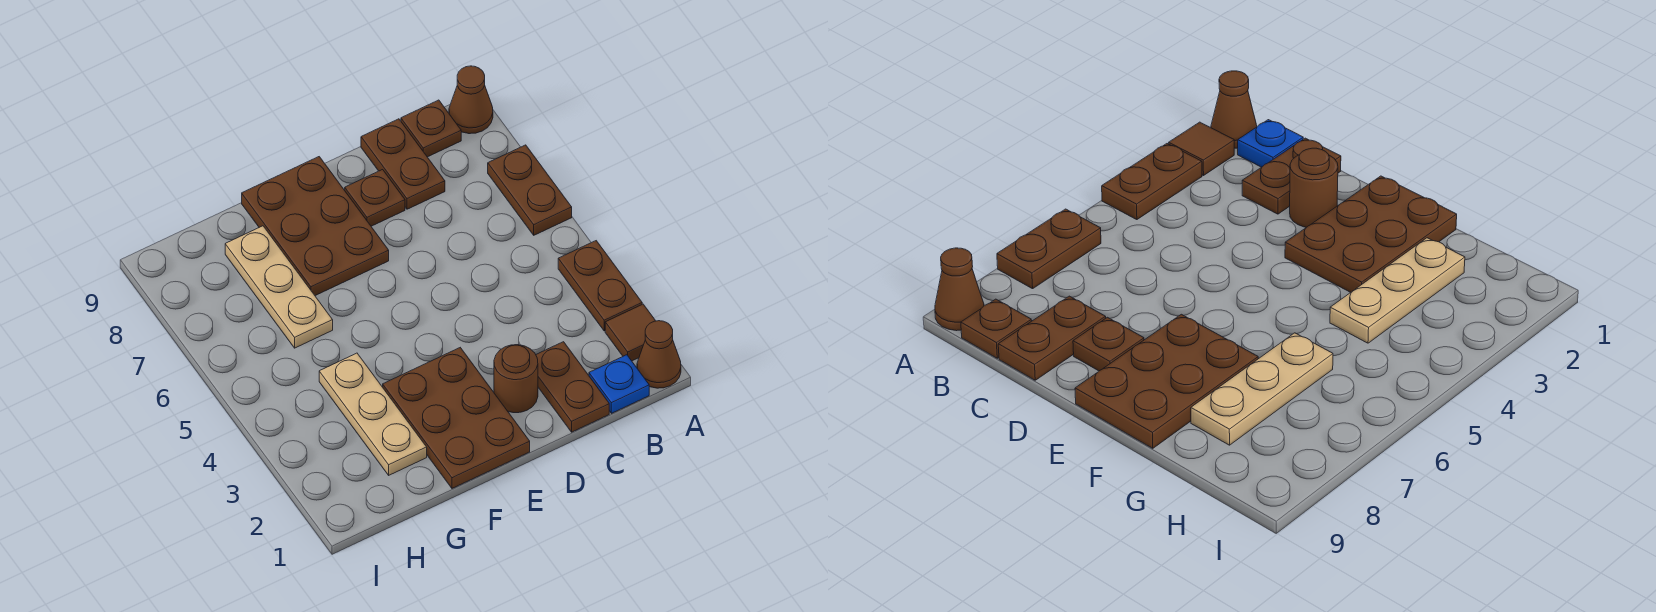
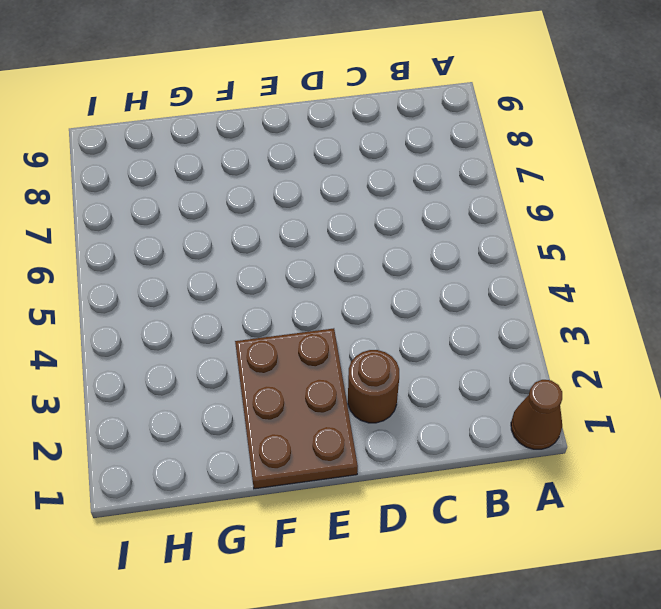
none -> brown 1x1 tile [605,304,655,361]
none -> brown 1x2 plate [558,241,642,331]
none -> brown 1x2 plate [488,145,572,235]

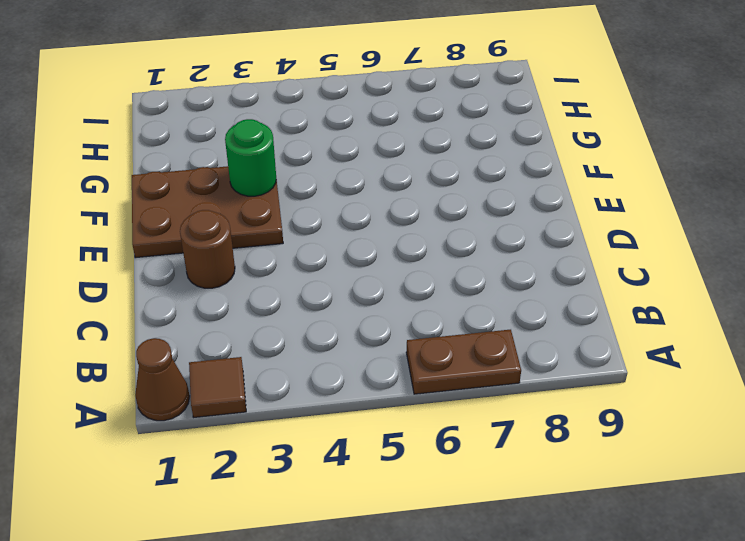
green 1x1 round brick [225,119,276,196] -> none
none -> brown 1x2 plate [558,241,642,331]
none -> brown 1x1 cone [449,66,493,134]
none -> blue 1x1 plate [589,355,649,413]

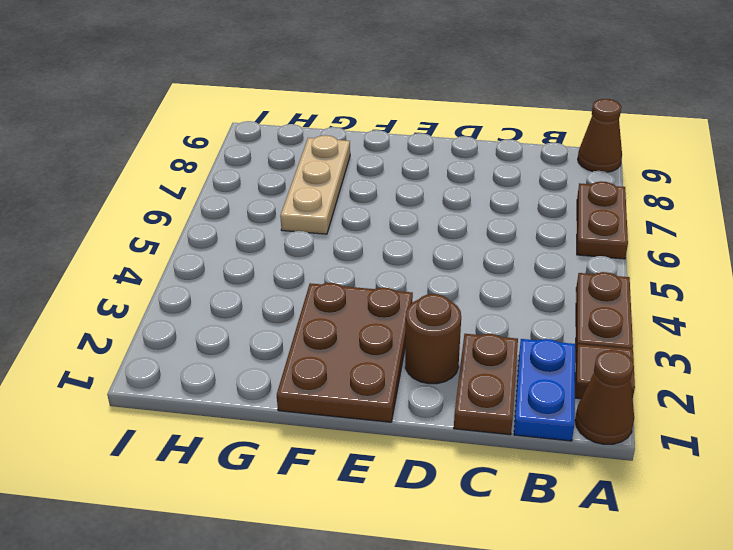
blue 1x2 plate [514,339,575,441] -> blue 1x1 plate [589,355,649,413]
none -> brown 1x1 plate [401,100,461,157]
none -> brown 1x2 plate [361,119,445,209]
none -> brown 1x1 plate [345,170,405,226]

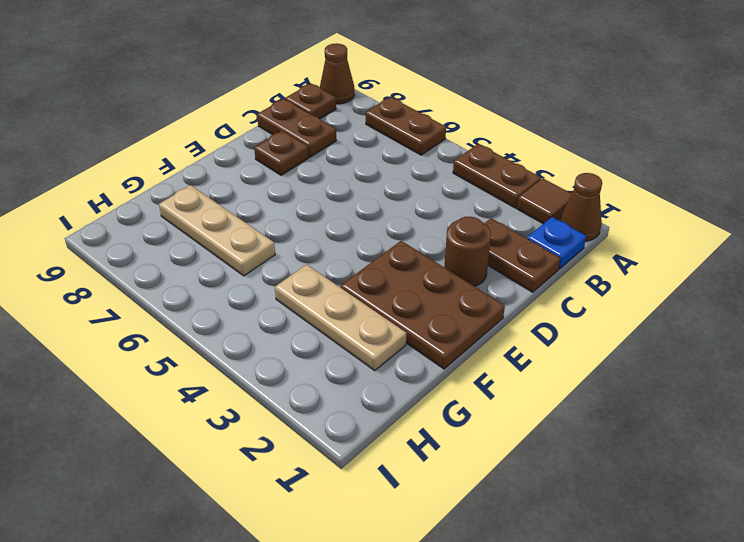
none -> brown 2x3 plate [242,157,389,296]

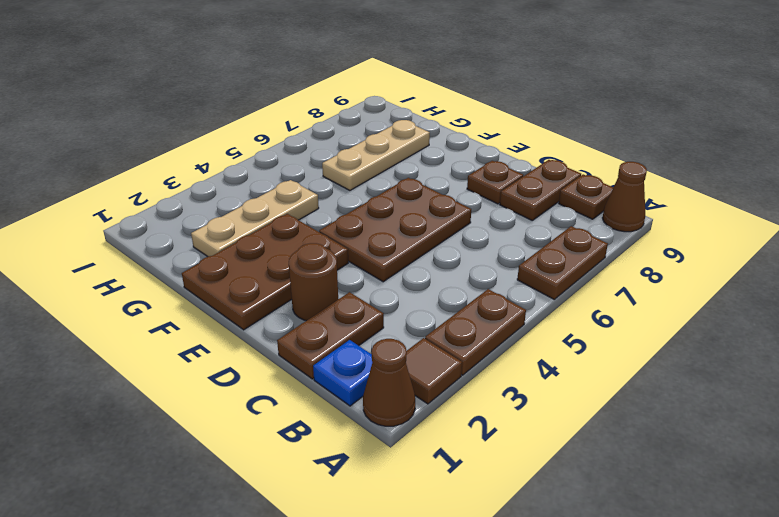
brown 2x3 plate [319,178,471,282] -> brown 2x3 plate moved to [242,157,389,296]

